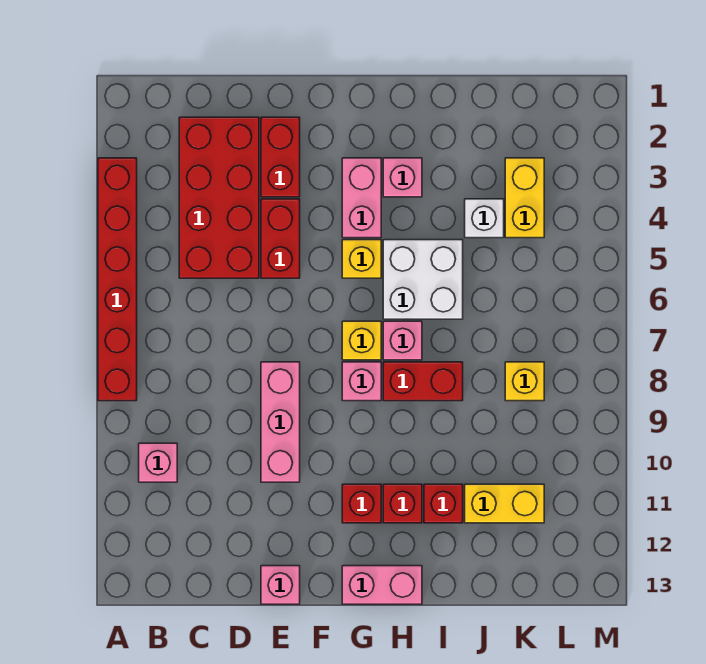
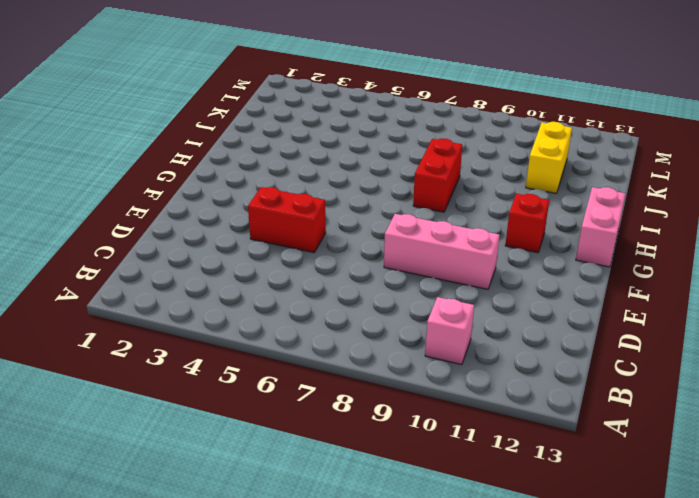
none -> red 1x6 brick [98,158,137,401]
none -> red 2x4 brick [179,117,259,278]
none -> red 1x2 brick [261,117,300,197]

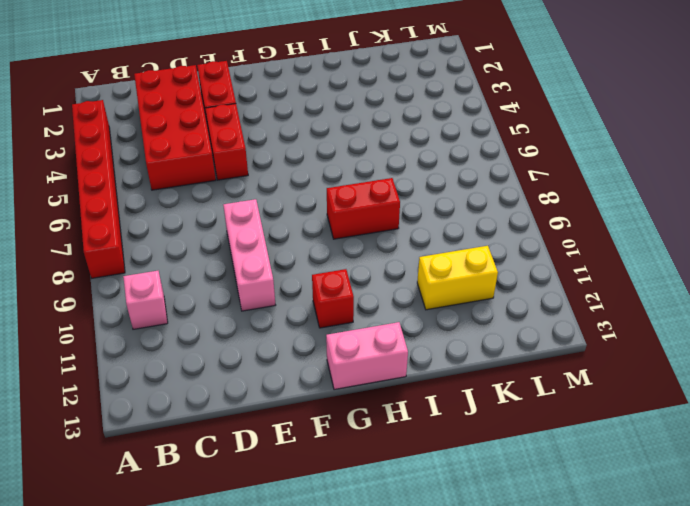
none -> pink 1x1 brick [261,566,300,604]
none -> pink 1x2 brick [342,158,381,238]
none -> yellow 1x1 brick [342,240,381,278]

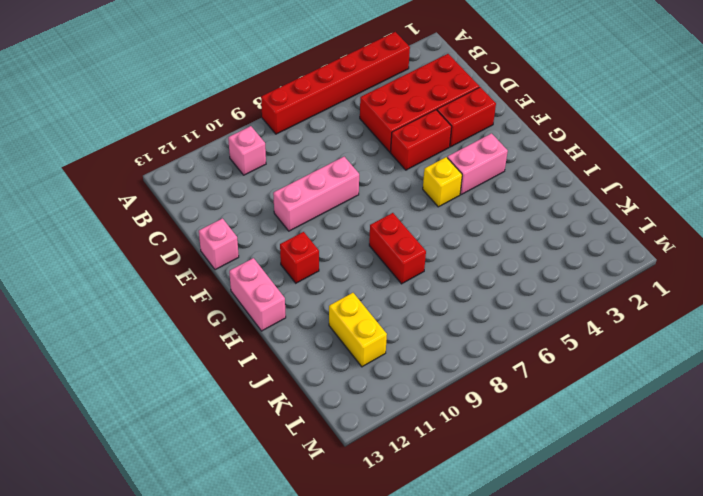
none -> yellow 1x1 brick [342,321,381,360]
none -> pink 1x1 brick [342,362,381,401]
none -> pink 1x1 brick [383,158,422,197]

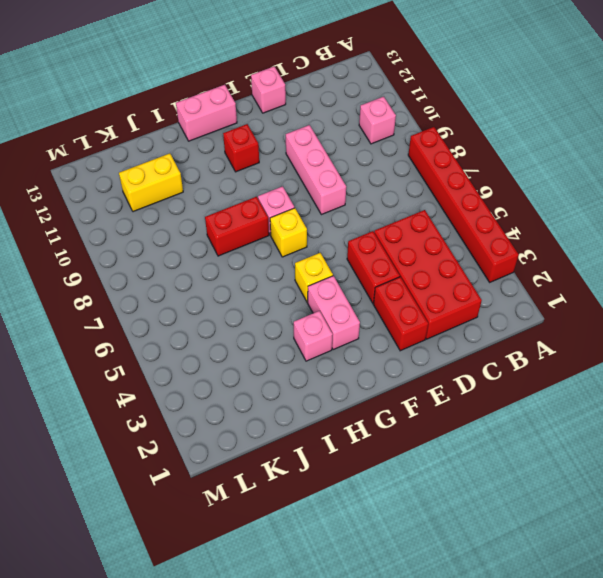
none -> white 2x2 brick [383,240,463,319]
none -> pink 1x1 brick [383,321,422,360]
none -> red 1x1 brick [383,484,422,523]

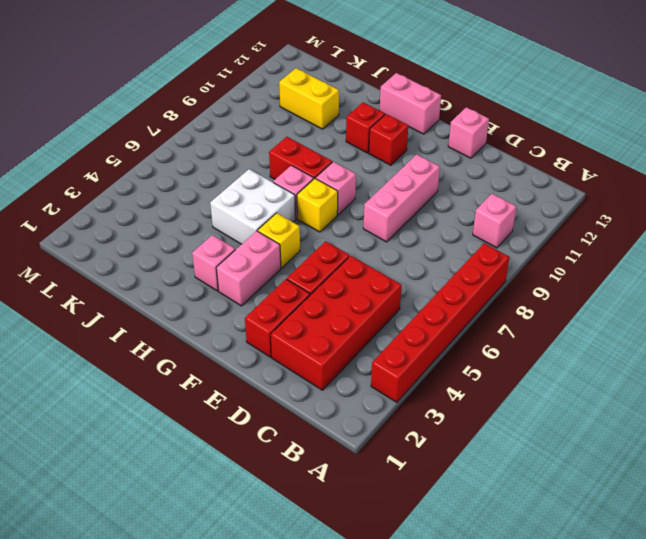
none -> red 1x1 brick [424,484,463,523]
none -> white 1x1 brick [465,199,504,238]
none -> yellow 1x2 brick [505,158,544,238]

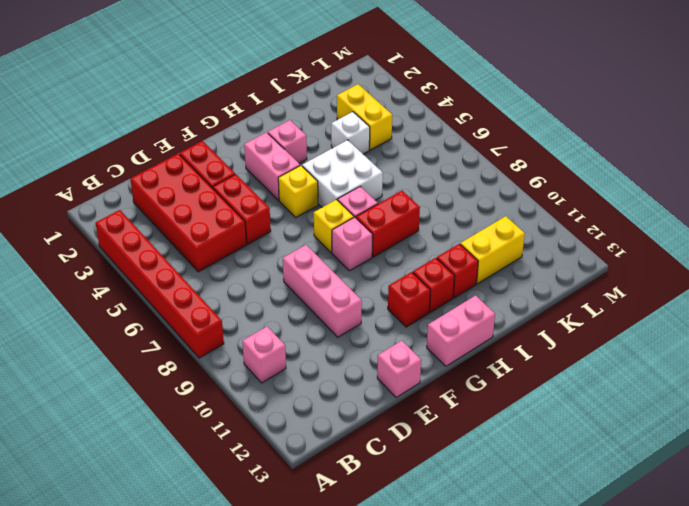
none -> yellow 1x1 brick [505,362,544,401]

